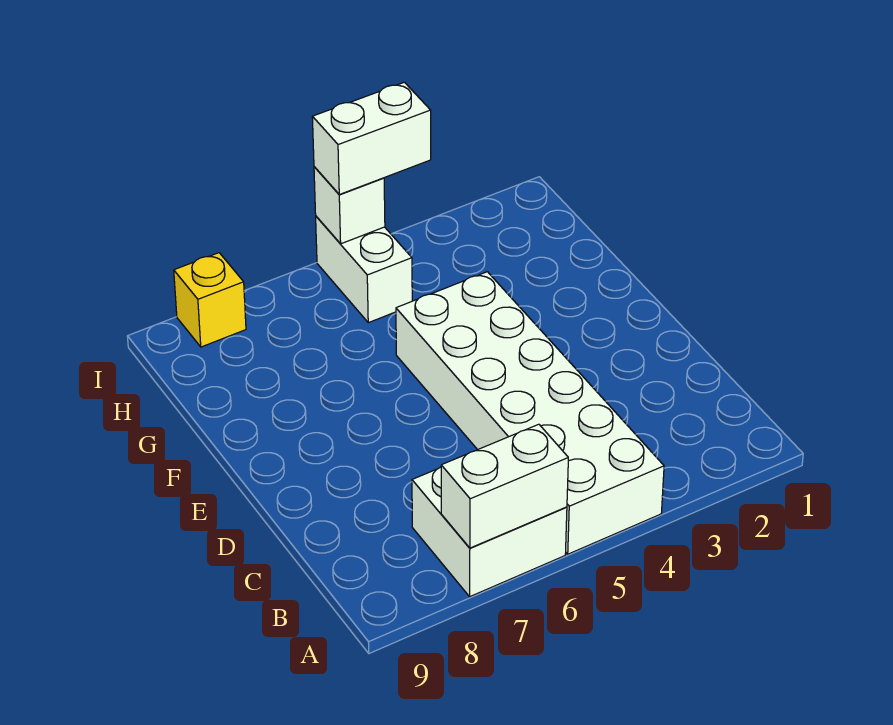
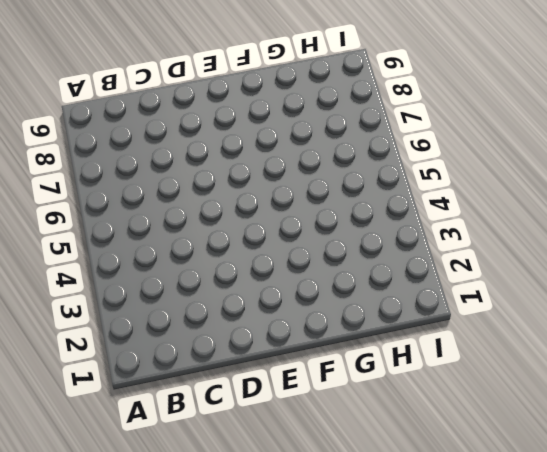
none -> white 2x6 brick [396,272,664,554]
none -> white 2x2 brick [412,467,567,597]

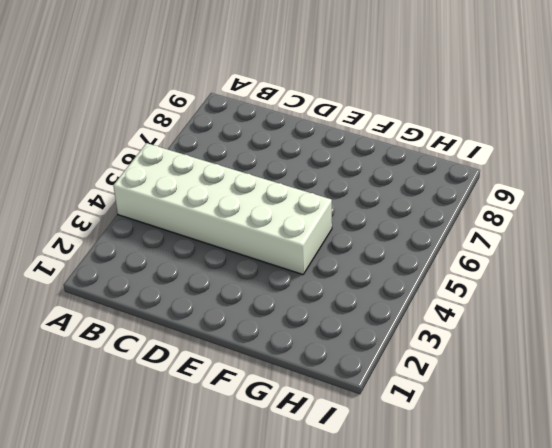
none -> white 2x2 brick [412,467,567,597]
none -> white 1x2 brick [316,216,412,323]

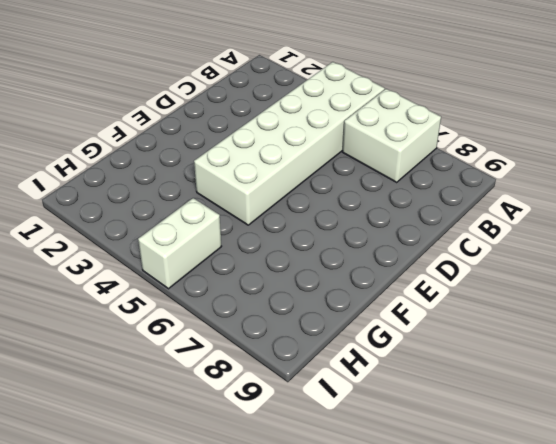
none -> yellow 1x1 brick [174,253,246,347]
none -> white 1x2 brick [441,424,568,548]

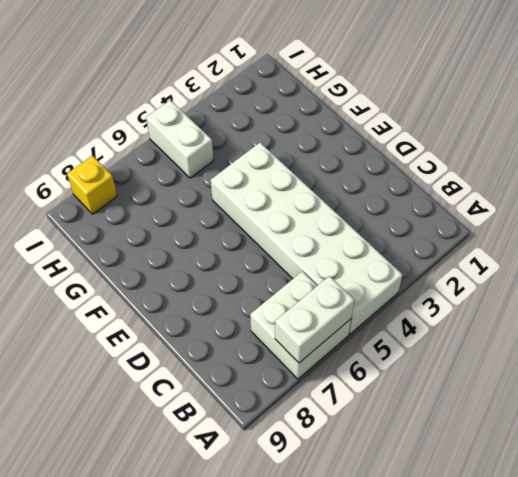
none -> white 1x1 brick [314,167,385,244]
none -> white 1x2 brick [312,82,431,194]

